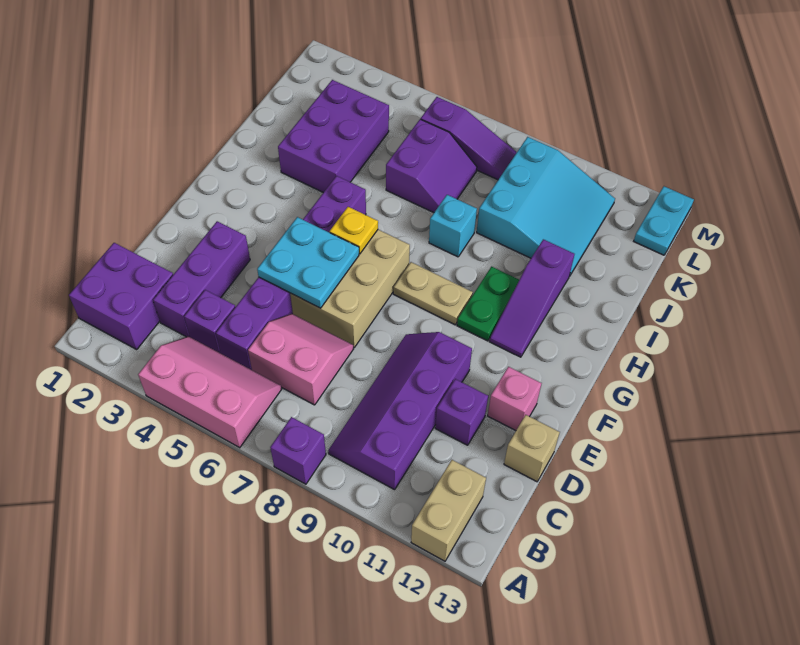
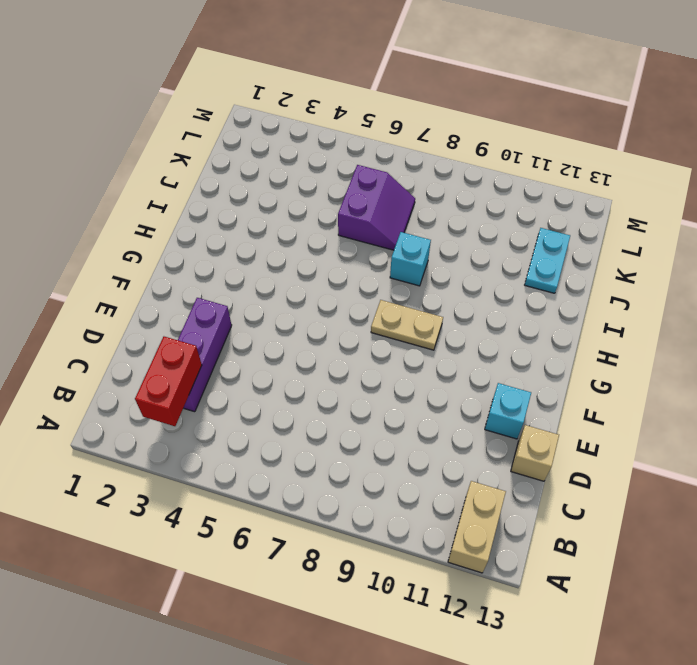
red 1x2 brick [135,337,202,426] -> none
cyan 1x1 brick [485,383,531,439] -> pink 1x1 brick [488,367,542,431]
cyan 1x2 plate [525,228,570,293] -> cyan 1x2 plate moved to [634,186,694,255]
none -> pink 2x3 slope [138,336,282,448]
none -> purple 1x1 brick [270,417,326,484]
none -> purple 2x2 brick [69,243,173,349]

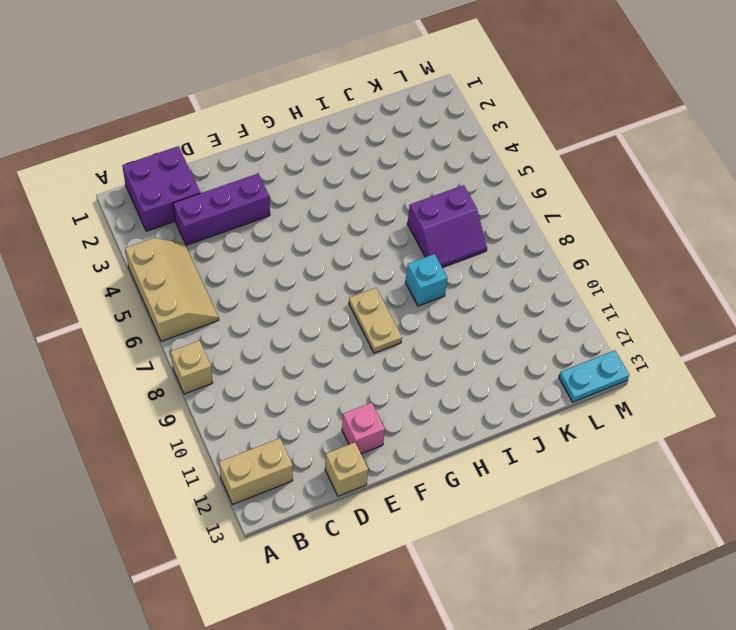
tan 2x3 slope [125,238,219,341] -> pink 2x3 slope [138,336,282,448]
tan 1x1 brick [171,341,213,394] -> purple 1x1 brick [270,417,326,484]
none -> purple 2x4 slope [328,332,472,490]
none -> purple 1x1 brick [184,290,235,353]
none -> purple 1x6 brick [216,176,366,370]

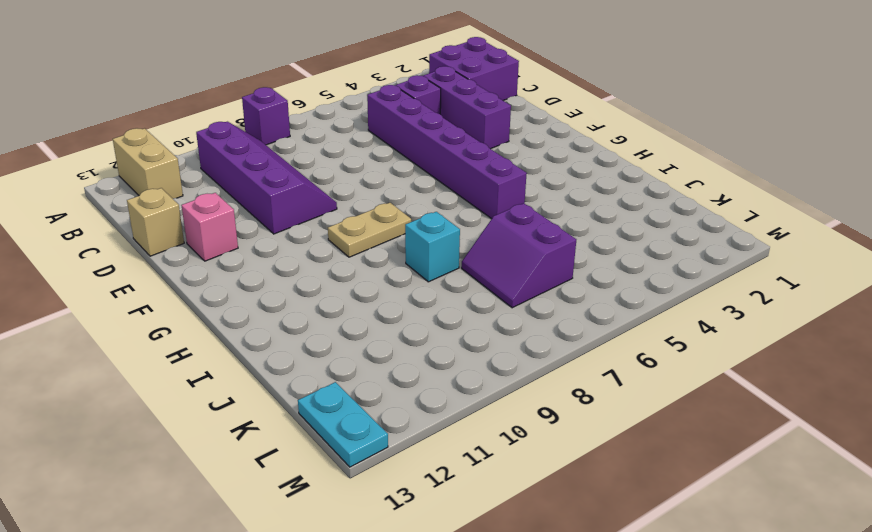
none -> pink 2x3 slope [138,336,282,448]
none -> pink 2x2 slope [248,314,353,405]
none -> purple 1x1 brick [435,379,488,445]

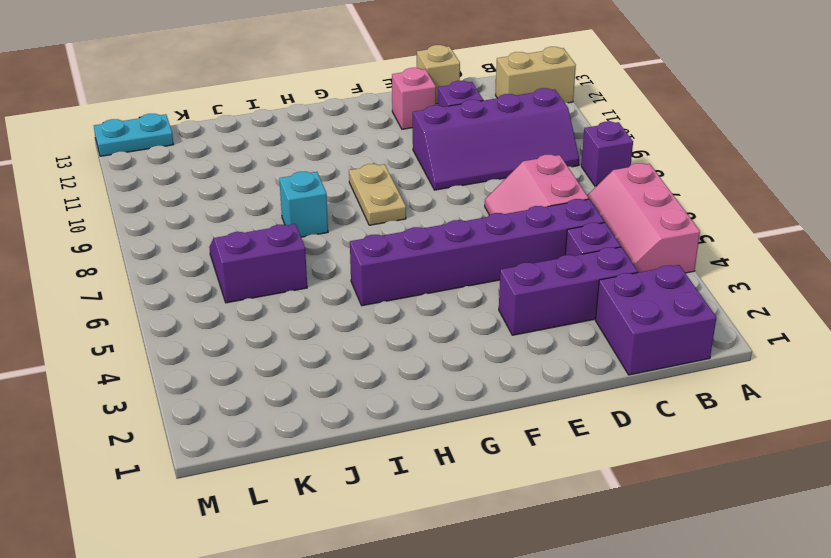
none -> tan 2x3 brick [290,230,410,347]
none -> green 1x2 plate [457,267,519,341]
none -> purple 1x3 slope [489,239,574,357]

